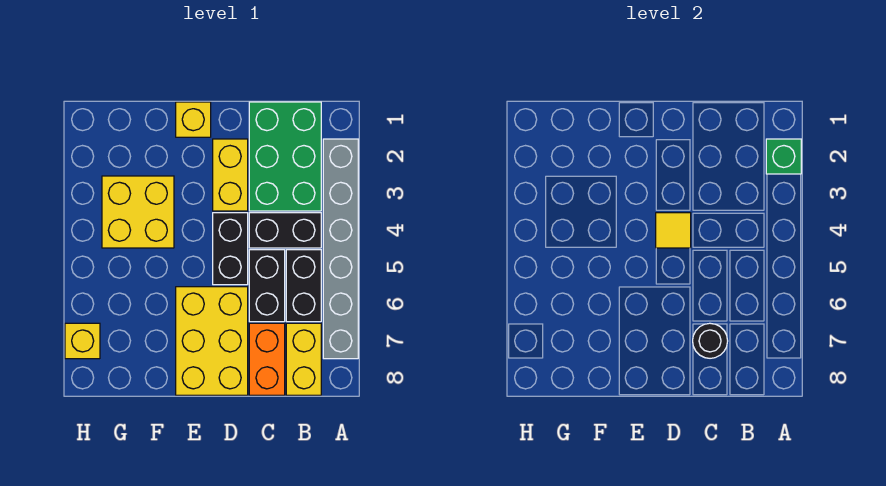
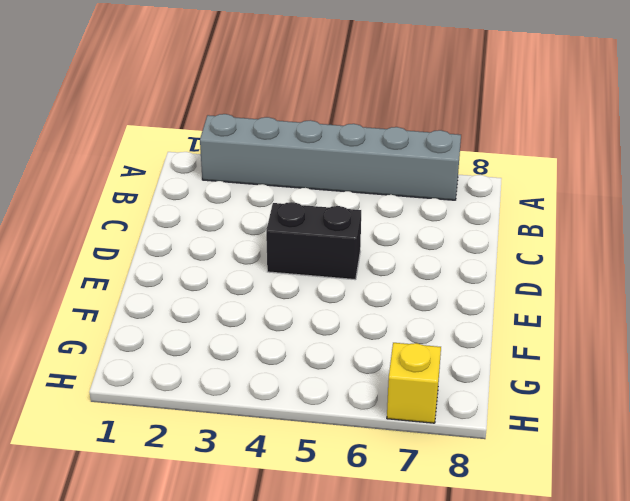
none -> green 2x3 brick [249,102,321,211]
none -> black 1x2 brick [249,213,321,248]
none -> black 1x2 brick [286,250,321,322]

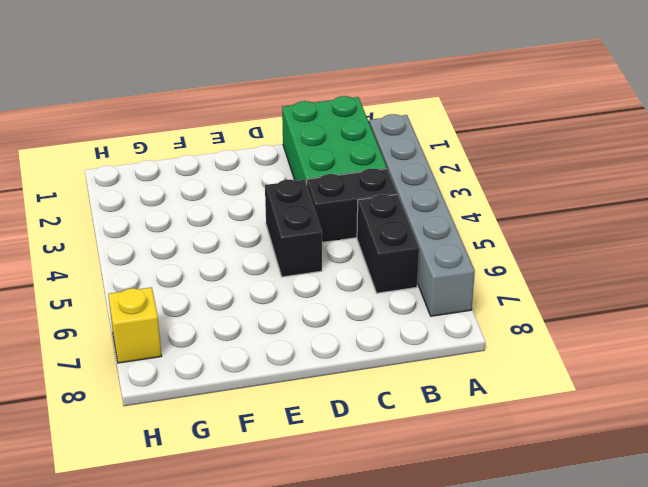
none -> yellow 1x2 brick [286,323,321,395]
none -> black 1x2 brick [249,250,285,322]
none -> orange 1x2 brick [249,323,285,395]

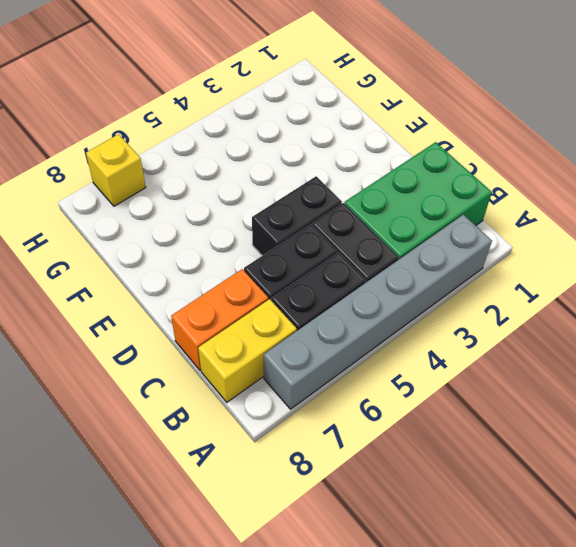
none -> yellow 1x2 brick [213,139,248,211]
none -> yellow 2x3 brick [176,287,248,395]
none -> yellow 1x1 brick [176,102,211,137]

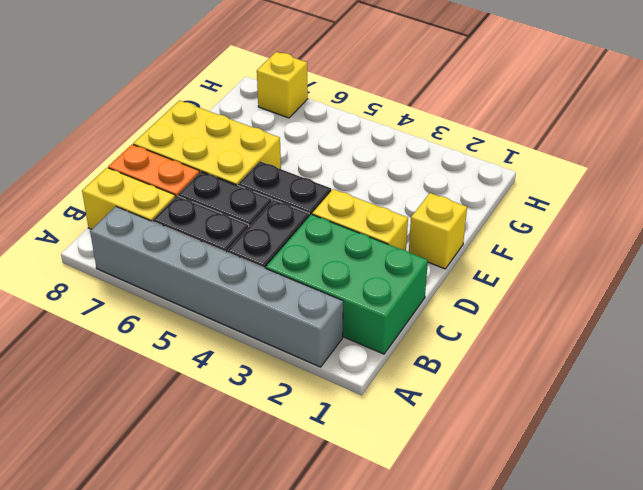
none -> yellow 2x2 brick [102,176,174,248]
none -> green 1x1 brick [766,139,801,174]
none -> black 1x1 round brick [693,323,728,358]

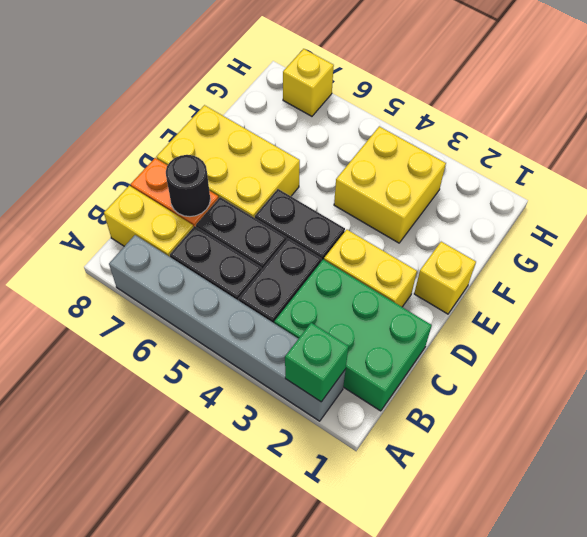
none -> yellow 1x1 tile [656,213,691,248]

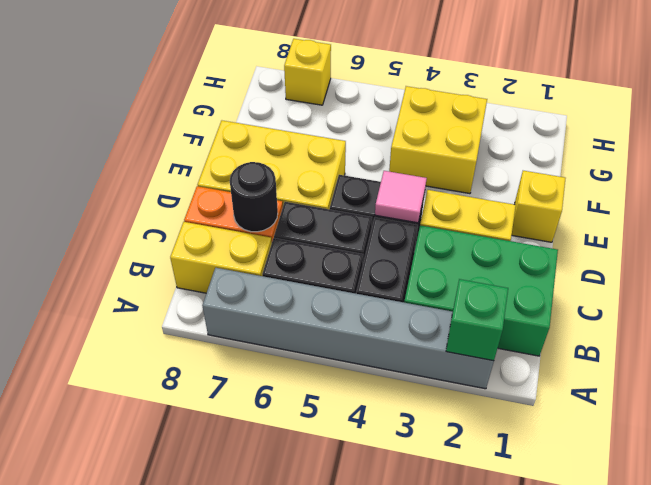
pink 1x1 tile [375,171,427,223] -> yellow 1x1 tile [656,213,691,248]

